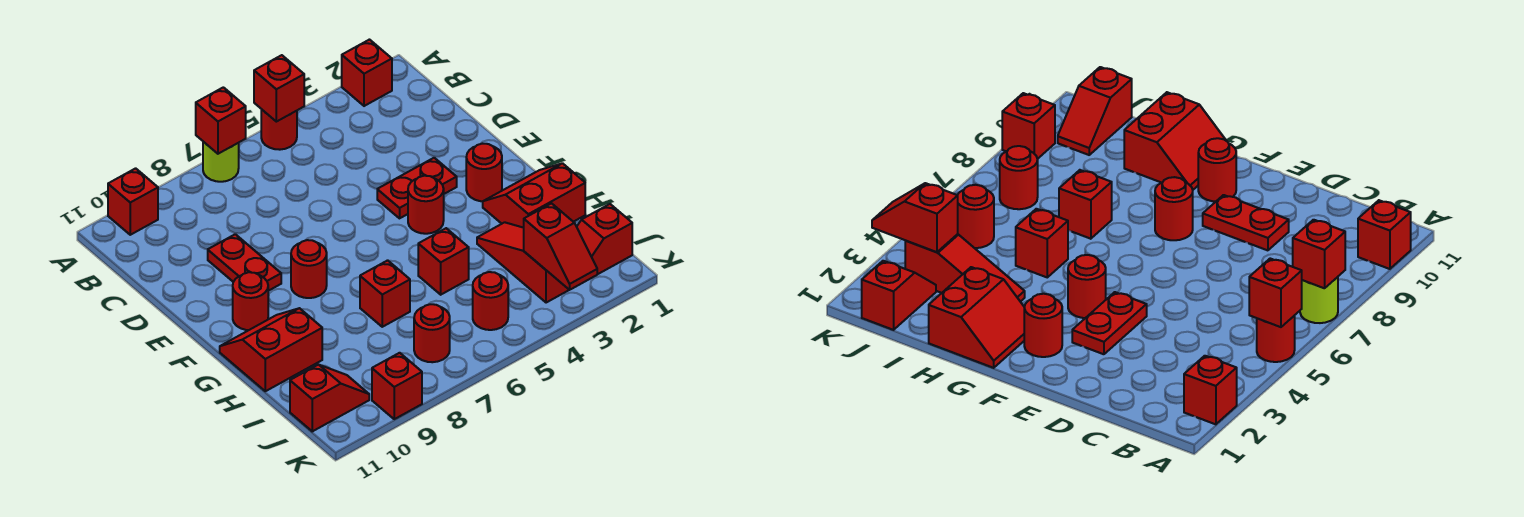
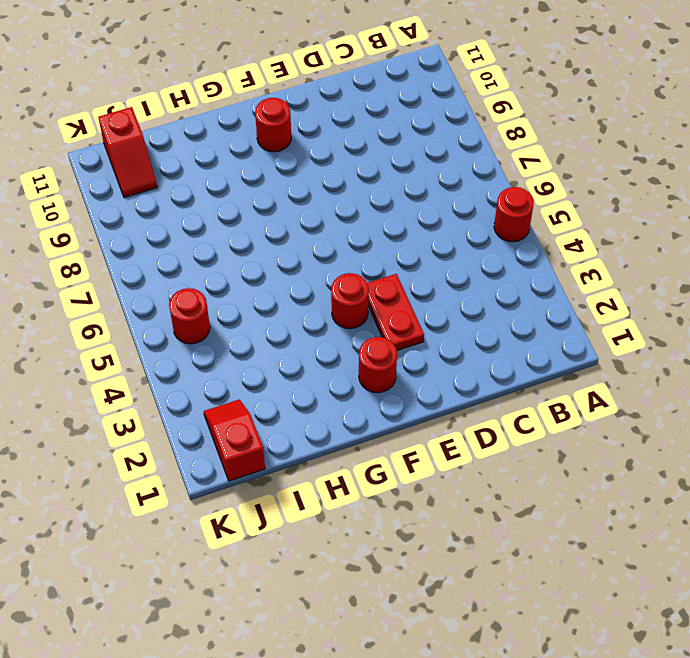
none -> red 1x1 brick [342,40,392,106]
none -> lime 1x1 round brick [203,142,239,182]
none -> red 1x1 brick [108,168,158,235]

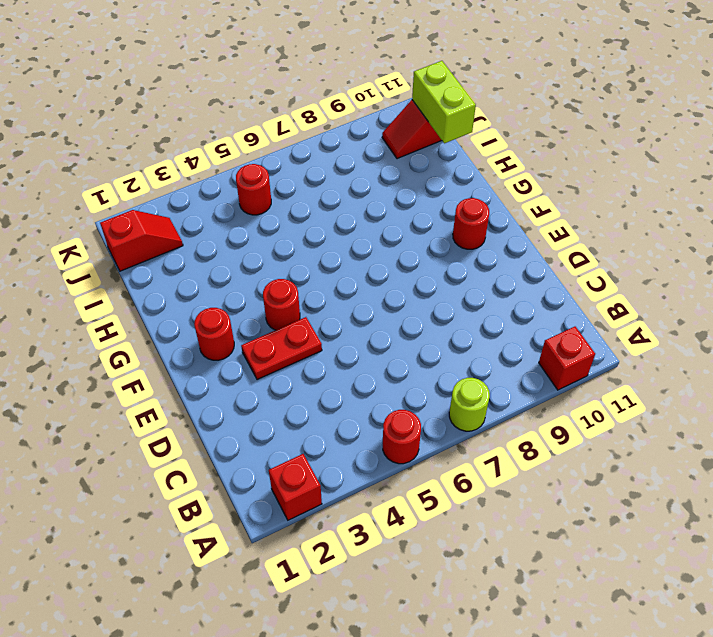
lime 1x2 brick [412,61,476,143] -> none
none -> red 1x2 plate [208,234,281,291]
none -> red 1x1 round brick [291,240,327,298]
none -> red 2x2 slope [483,163,585,228]

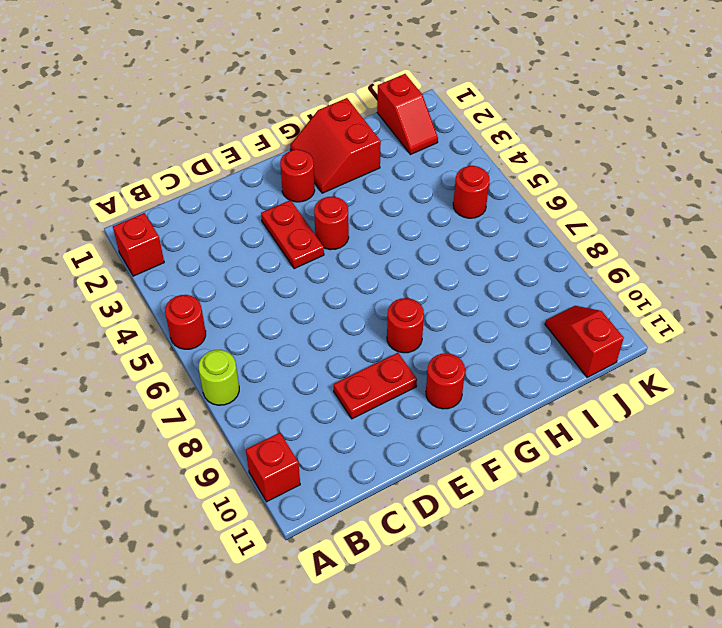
none -> red 2x2 slope [220,308,322,391]
none -> red 1x3 slope [477,222,569,303]
none -> red 1x1 brick [418,228,469,295]

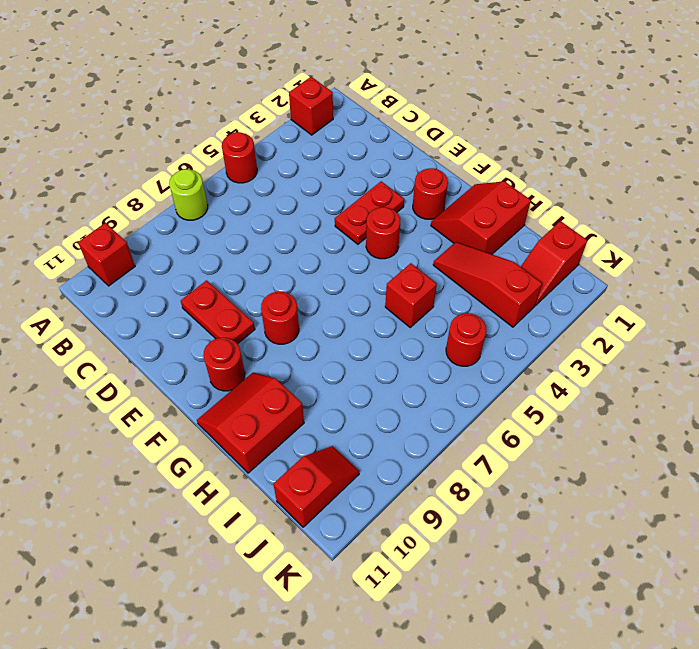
none -> red 1x1 brick [360,260,410,327]
none -> red 1x1 round brick [414,304,450,362]
none -> red 1x1 brick [372,353,422,419]

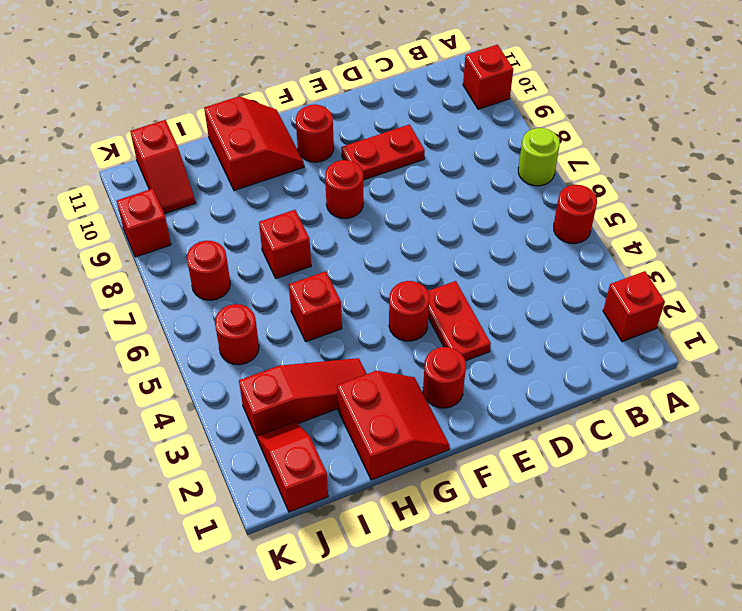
none -> red 1x1 brick [254,55,304,122]
none -> red 1x1 brick [196,87,246,154]
none -> red 1x2 slope [524,203,597,290]

